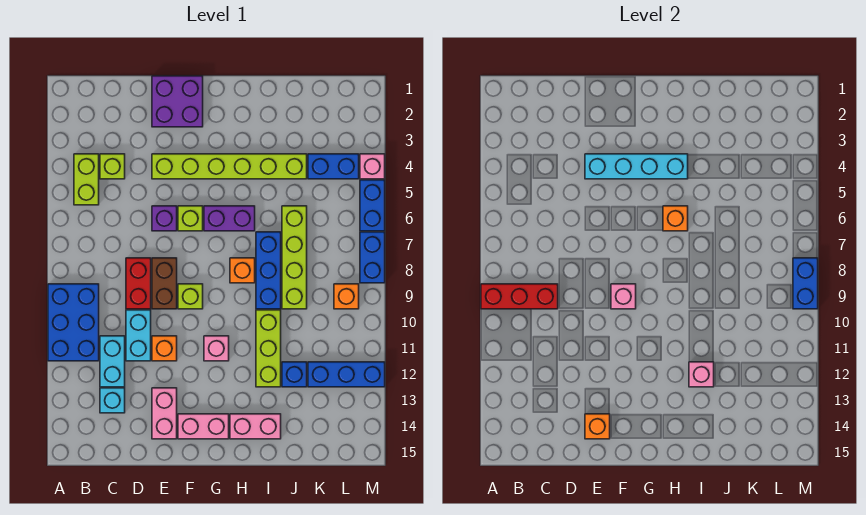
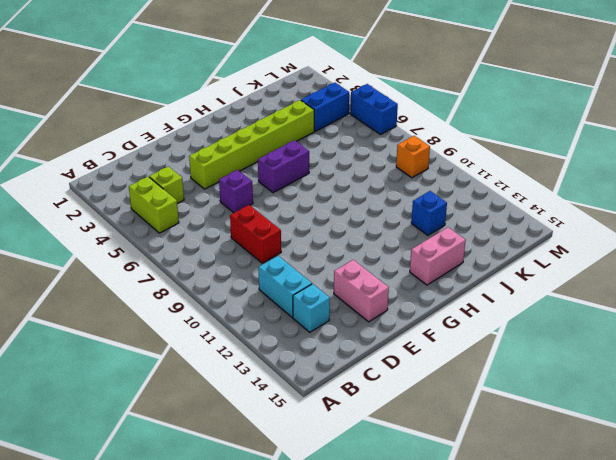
none -> blue 2x3 brick [48,284,99,361]
none -> cyan 1x2 brick [126,310,151,361]
none -> purple 2x2 brick [152,76,203,127]
none -> brown 1x2 brick [152,258,177,309]

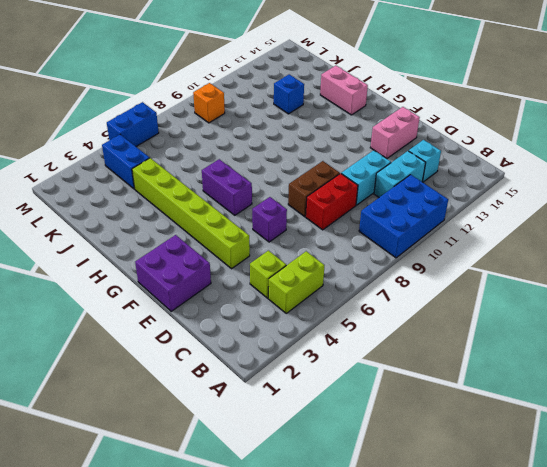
none -> orange 1x1 brick [152,336,177,361]
none -> lime 1x1 brick [178,206,203,231]
none -> lime 1x1 brick [178,284,203,309]
none -> pink 1x2 brick [178,414,229,439]

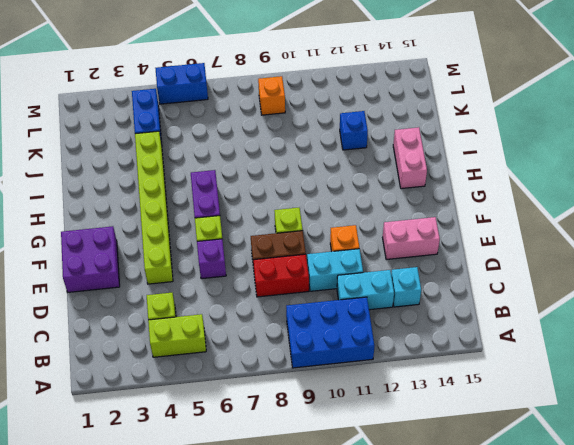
none -> pink 1x2 brick [178,414,229,439]
none -> pink 1x1 brick [204,336,229,361]
none -> orange 1x1 brick [230,258,255,283]
none -> blue 1x3 brick [256,232,281,309]

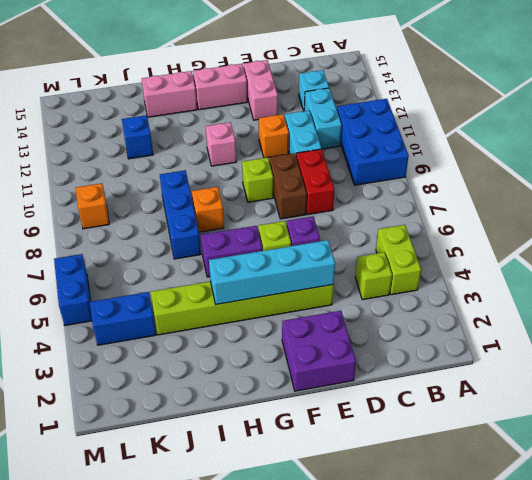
none -> lime 1x3 brick [256,310,281,387]
none -> lime 1x4 brick [282,206,307,309]
none -> blue 1x3 brick [308,362,385,387]
none -> pink 1x1 brick [360,154,385,179]

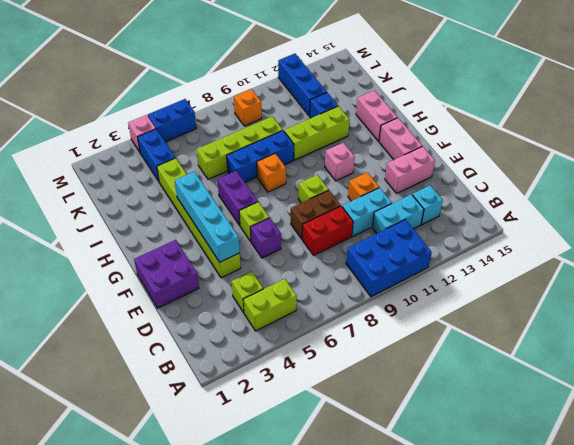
none -> blue 1x2 brick [360,232,385,283]
none -> red 1x3 brick [481,284,558,309]
none -> orange 1x1 brick [585,414,610,439]
none -> pink 1x1 brick [611,284,636,309]

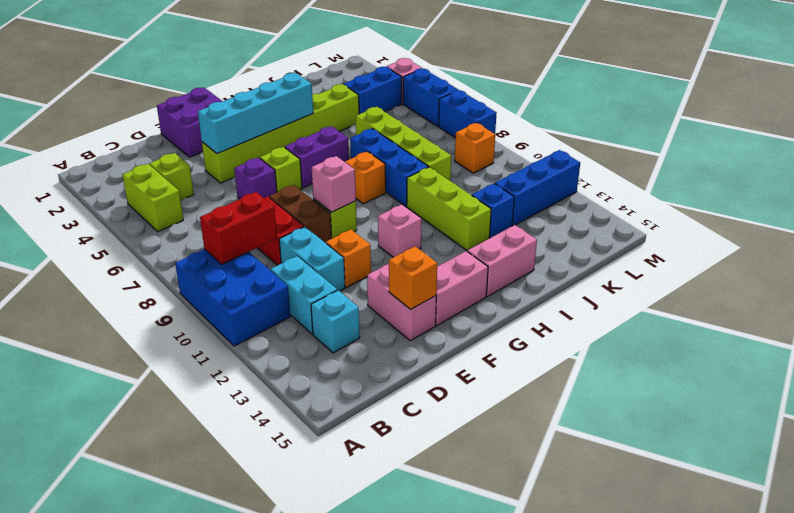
red 1x2 brick [200,192,277,264] -> red 1x3 brick [481,284,558,309]
none -> orange 1x1 brick [663,206,688,231]
none -> pink 1x1 brick [689,362,714,387]
none -> blue 1x2 brick [793,258,818,309]

